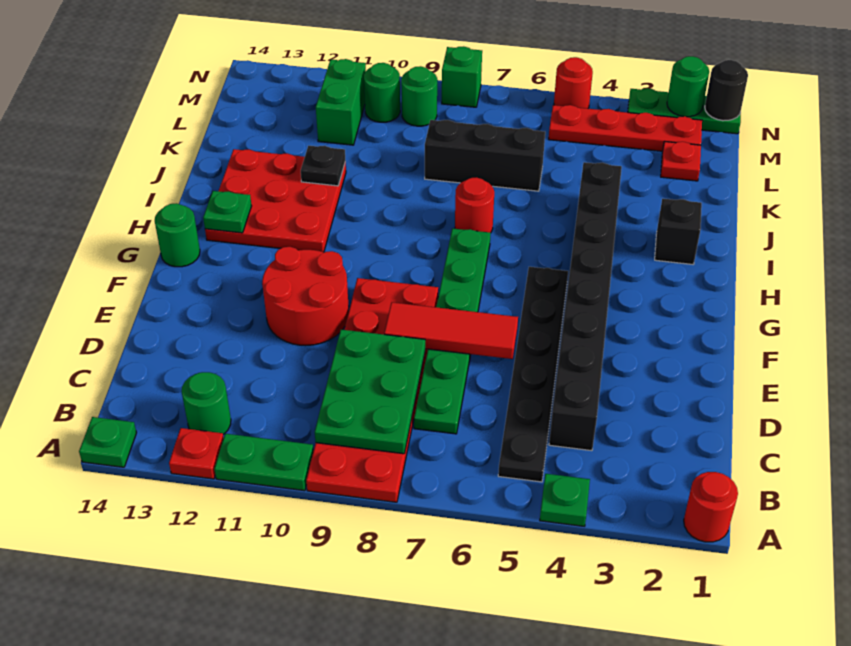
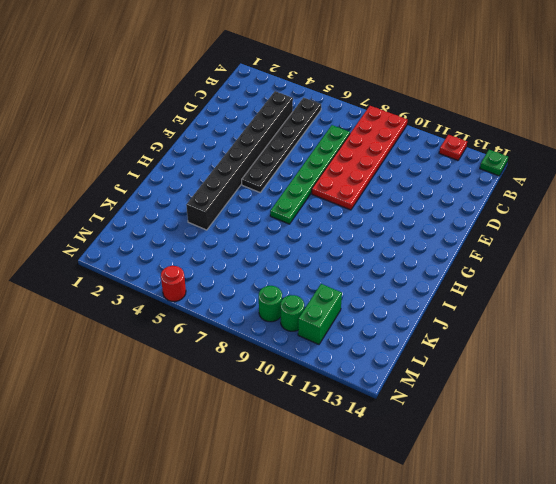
none -> red 1x1 round brick [684,472,738,542]
none -> green 1x1 plate [540,474,590,526]
none -> green 1x2 plate [215,434,314,491]
none -> green 1x1 round brick [182,372,231,435]

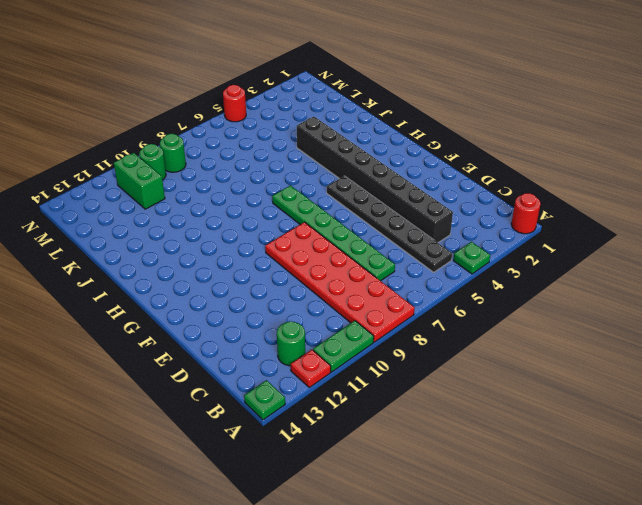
none -> red 2x2 round brick [262,247,349,346]
none -> green 1x1 round brick [155,203,200,267]
none -> red 3x3 plate [205,149,346,252]
none -> black 1x1 brick [655,199,702,264]

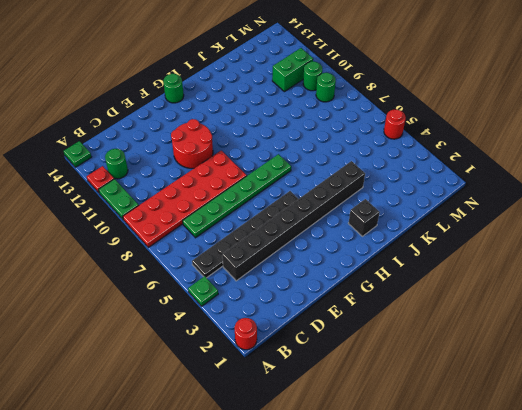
none -> red 3x3 plate [205,149,346,252]
none -> red 1x1 round brick [455,177,494,233]
none -> black 1x3 brick [425,120,545,191]
none -> red 1x1 plate [661,142,701,181]

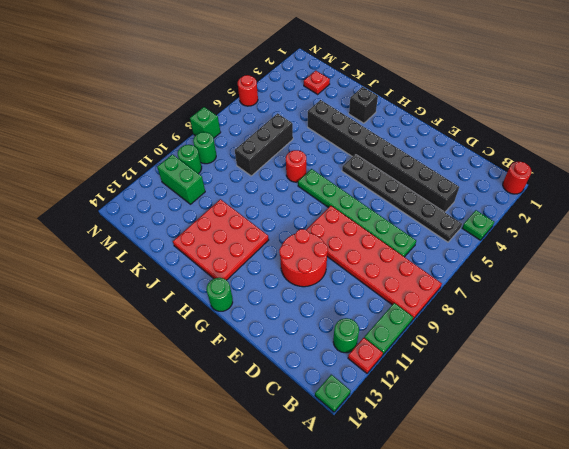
none -> red 1x4 plate [549,105,702,151]
none -> green 1x3 plate [628,88,741,134]
none -> green 2x3 plate [315,330,425,454]
none -> red 1x3 tile [384,302,518,359]

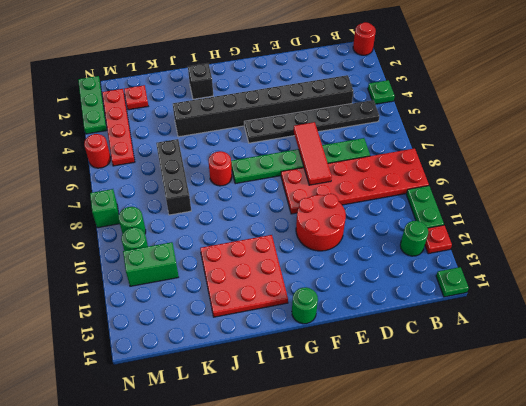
none -> green 2x3 plate [315,330,425,454]
none -> green 1x1 plate [203,191,251,233]
none -> black 1x1 plate [301,146,345,186]
none -> black 1x1 round brick [705,60,748,121]

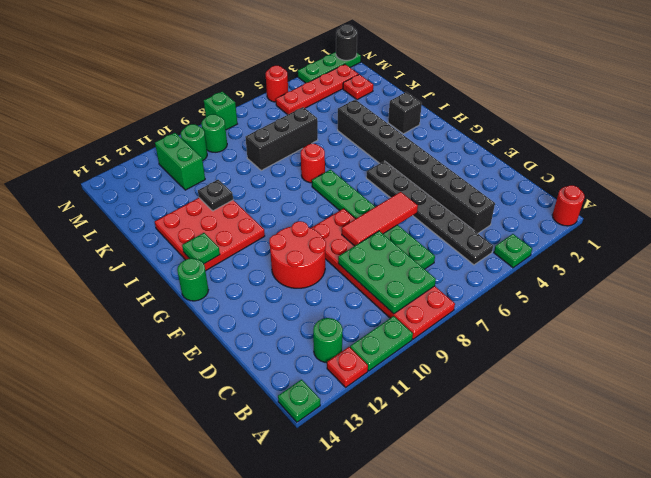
none -> green 1x1 round brick [667,56,709,117]

